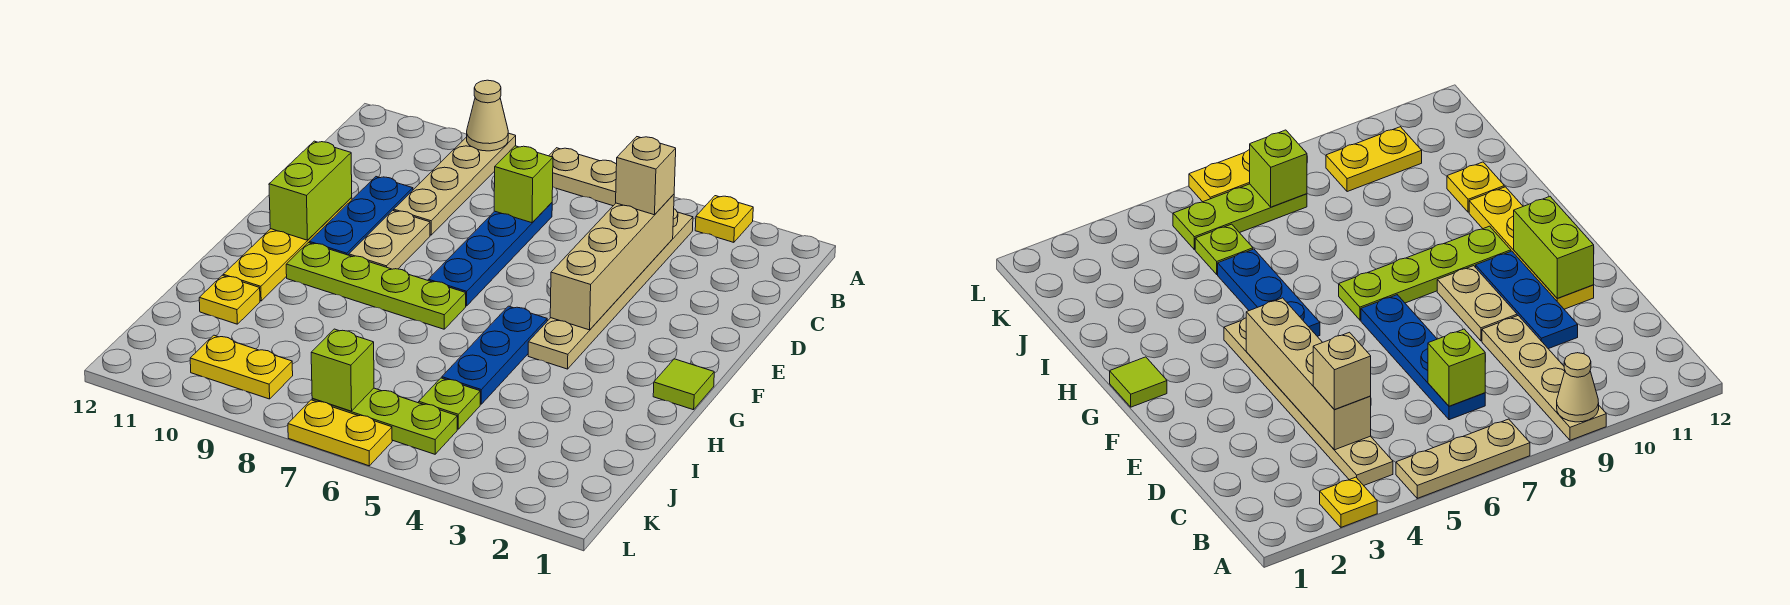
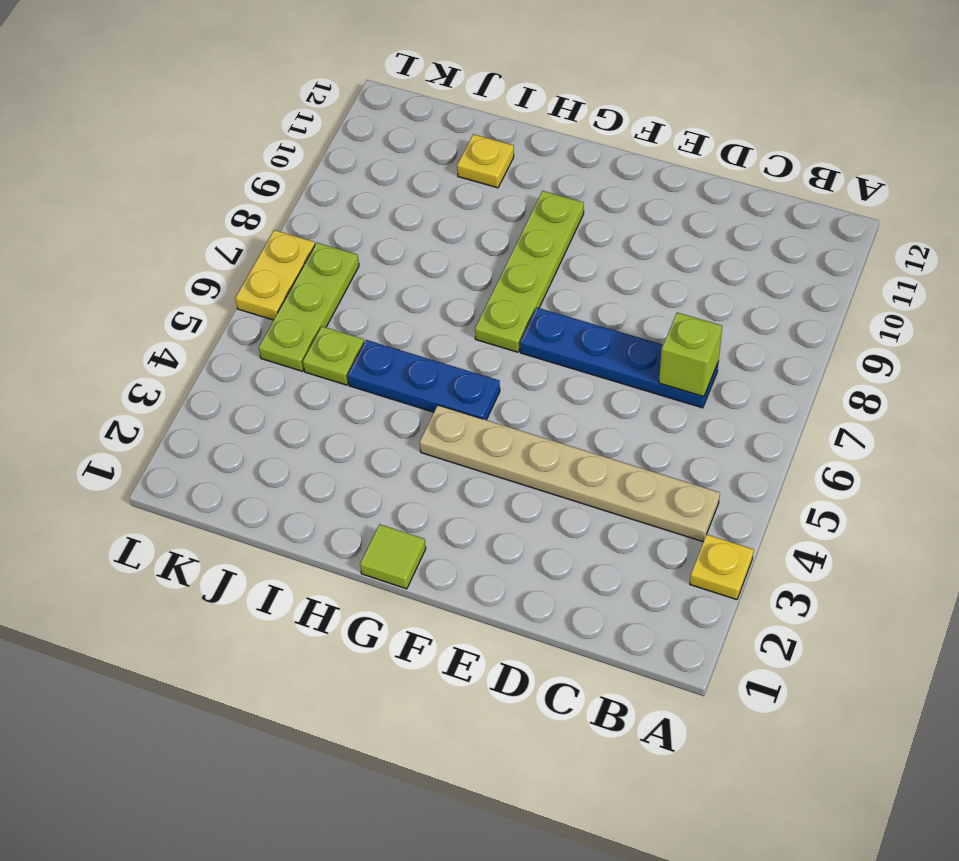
none -> tan 1x3 plate [549,148,617,206]
none -> tan 1x4 plate [394,133,516,235]
none -> blue 1x3 plate [309,177,413,255]

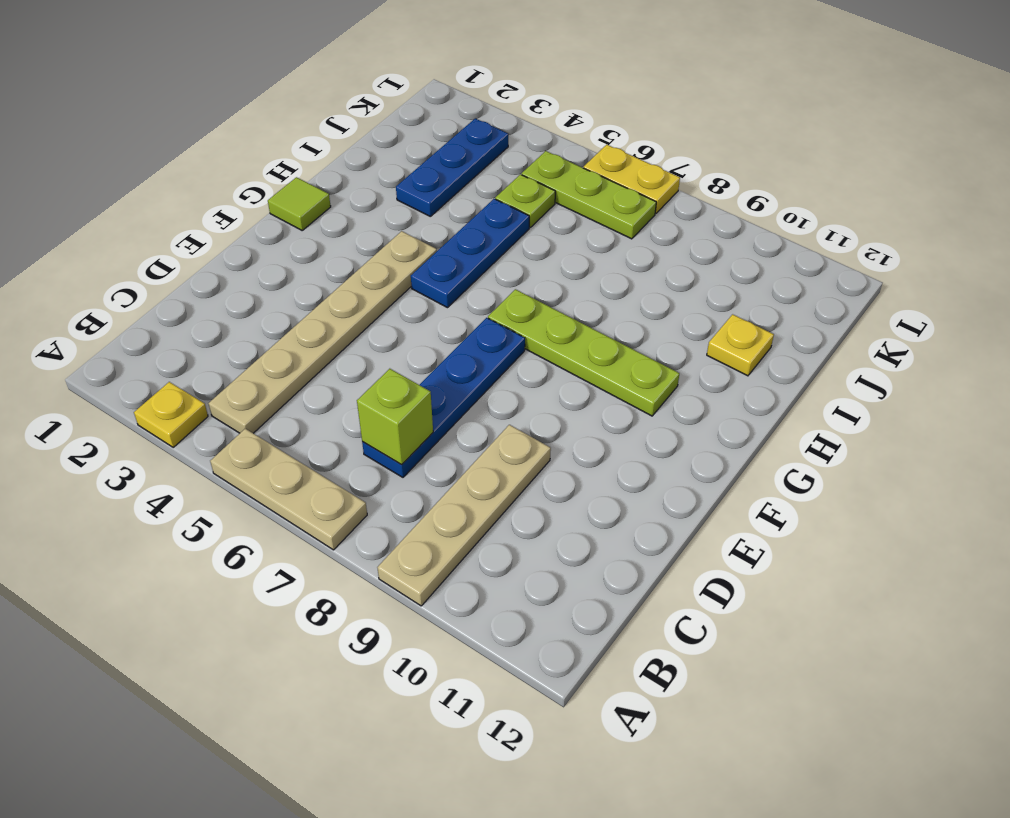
blue 1x3 plate [396,118,508,216] -> blue 1x3 plate moved to [309,177,413,255]
none -> tan 1x2 plate [349,210,430,269]
none -> yellow 1x4 plate [223,198,352,301]
none -> yellow 1x2 plate [190,335,293,399]

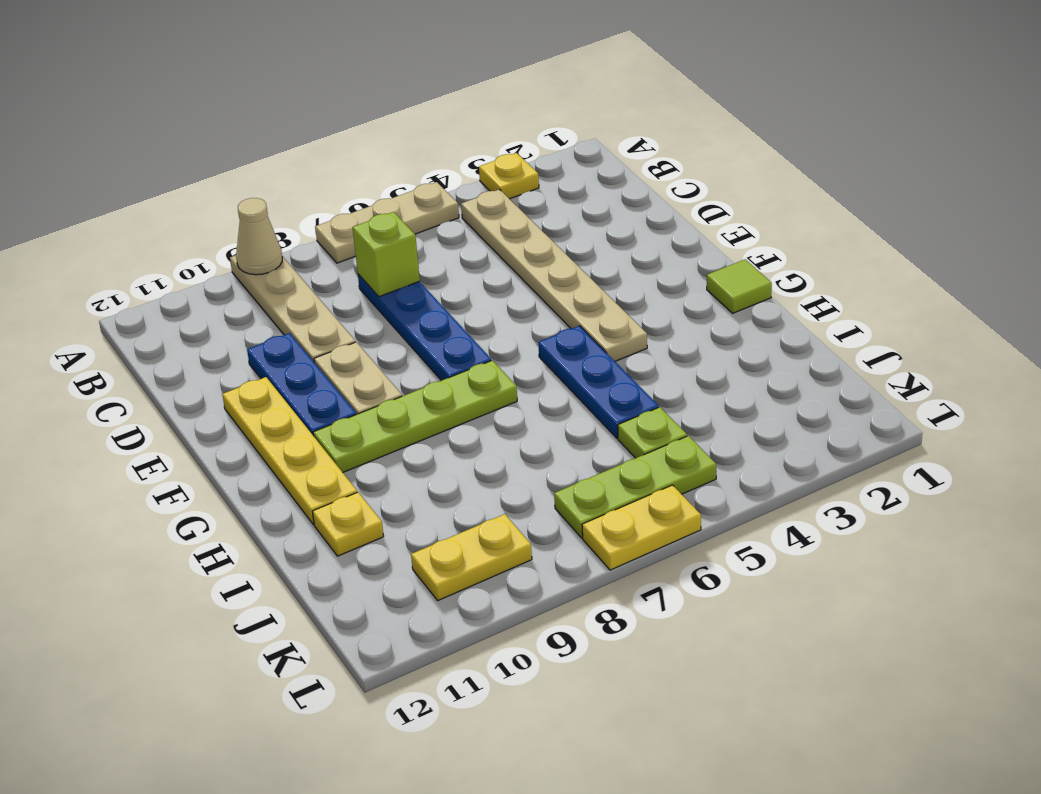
none -> tan 1x4 brick [550,194,674,330]
none -> lime 1x2 brick [269,141,352,240]
none -> lime 1x1 brick [311,329,374,411]

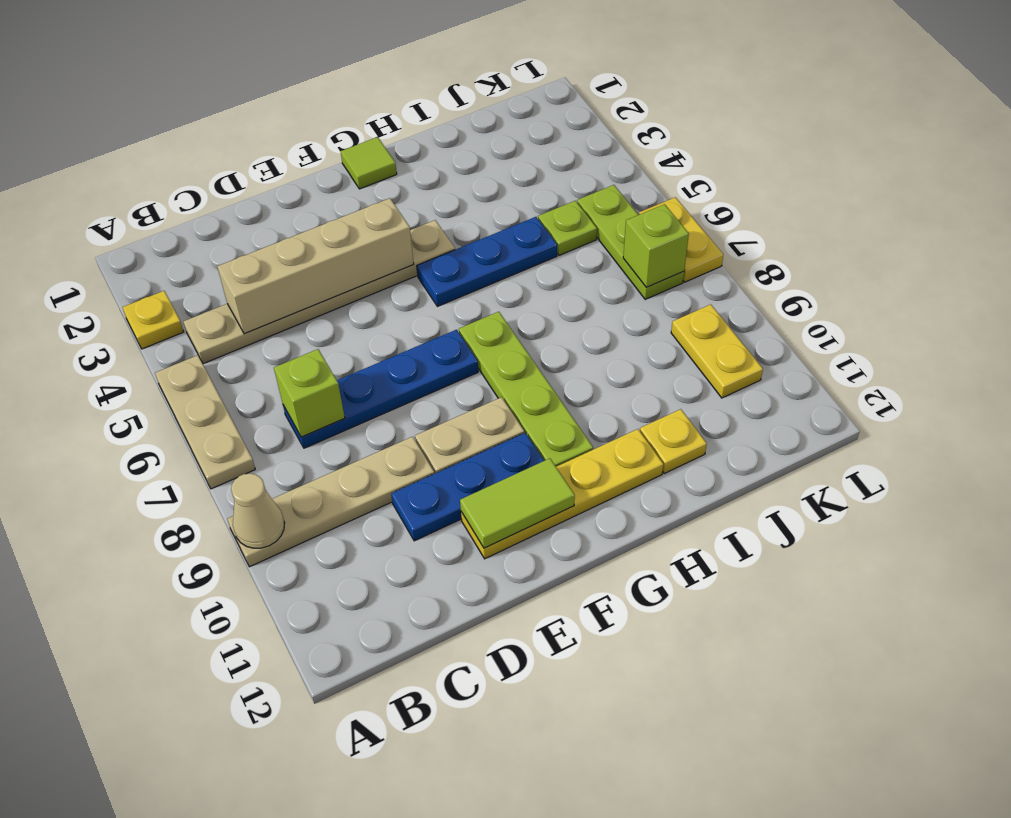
lime 1x2 tile [460,458,575,548] -> lime 1x2 brick [269,141,352,240]
none -> tan 1x1 brick [616,137,676,215]

